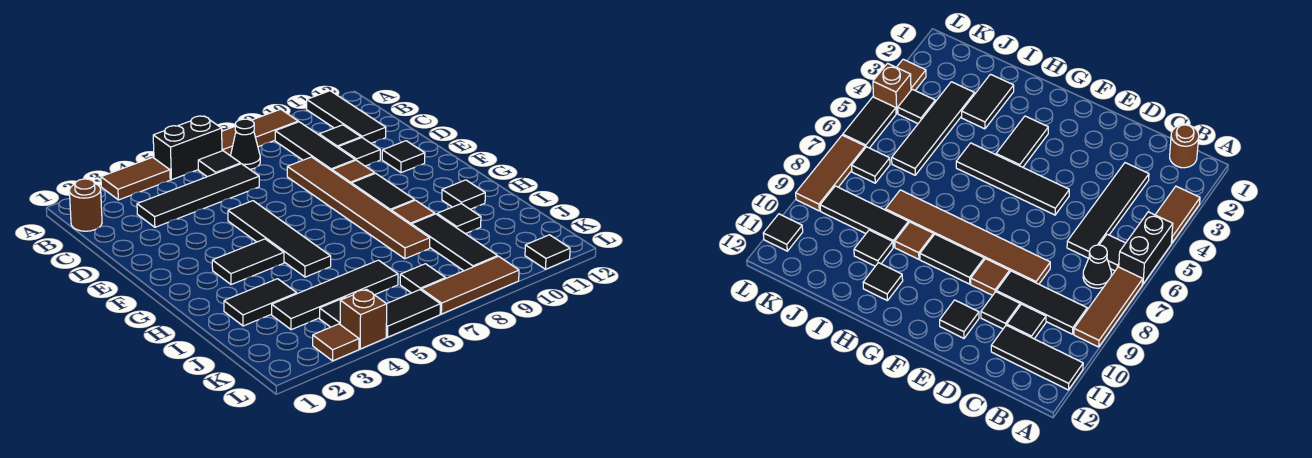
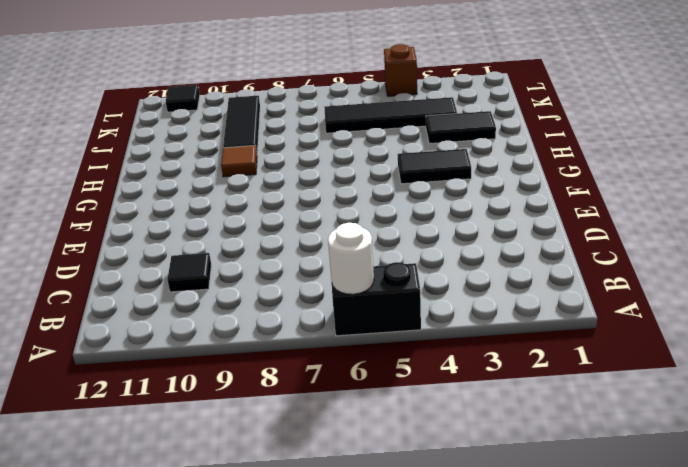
white 1x1 round brick [328,223,374,294] -> none
none -> brown 1x2 tile [101,157,170,200]
none -> brown 1x3 tile [222,109,298,156]
none -> black 1x3 tile [307,91,386,143]
none -> brown 1x1 round brick [69,179,102,231]

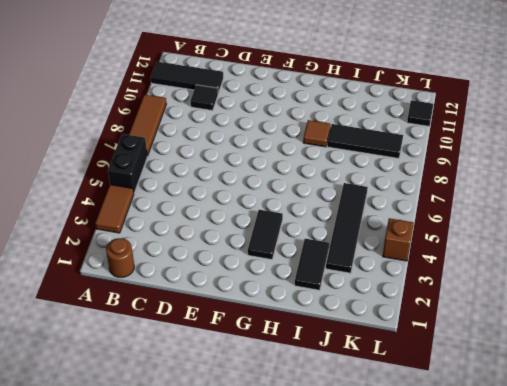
none -> black 1x1 tile [198,151,241,177]
none -> black 1x1 cone [231,119,260,169]
none -> black 1x3 tile [275,122,355,171]
none -> black 1x4 tile [137,164,259,227]

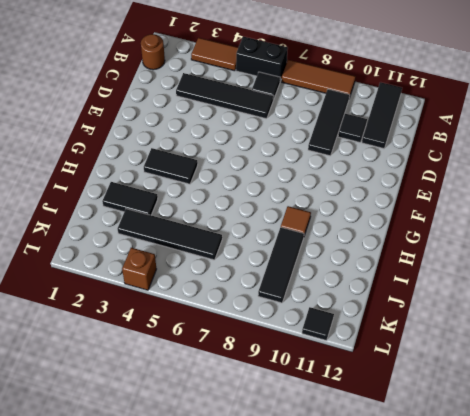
none -> black 1x1 cone [231,119,260,169]
none -> brown 1x6 tile [287,157,430,259]
none -> black 1x1 tile [338,138,380,166]
none -> black 1x4 tile [228,201,331,277]

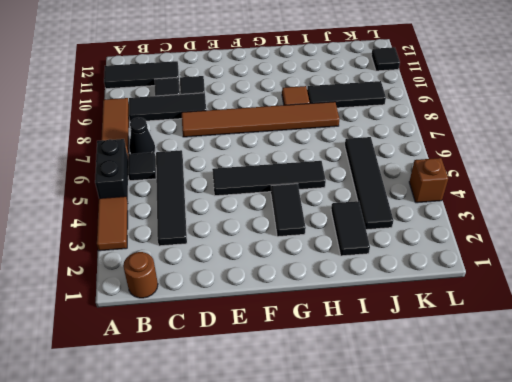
none -> brown 1x1 tile [332,160,375,183]
none -> black 1x1 tile [382,141,425,173]
none -> black 1x2 tile [351,173,415,211]
none -> black 1x1 tile [442,180,485,209]

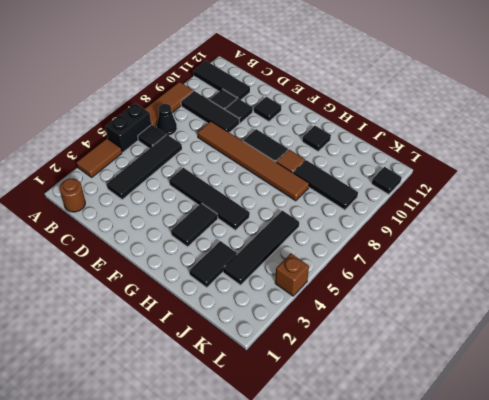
none -> brown 1x1 tile [332,160,375,183]
none -> black 1x1 tile [437,204,481,234]
none -> black 1x1 tile [320,297,346,327]
none -> black 1x1 tile [400,264,446,293]

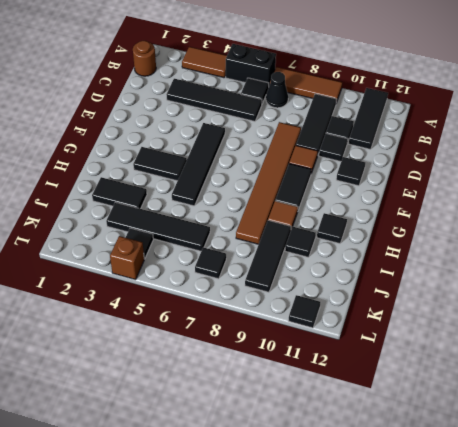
none -> brown 1x1 tile [313,324,359,361]
none -> black 1x2 tile [386,290,440,337]
none -> brown 1x3 tile [421,256,519,314]

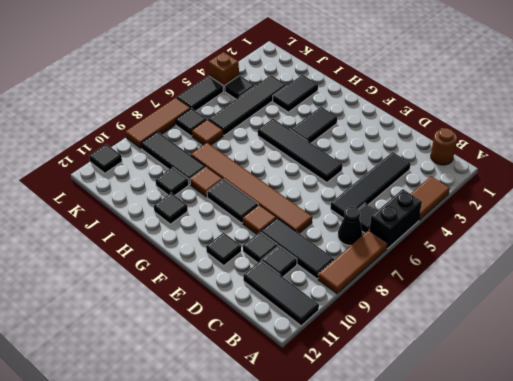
brown 1x1 tile [192,119,223,145] -> brown 1x1 tile moved to [313,324,359,361]

